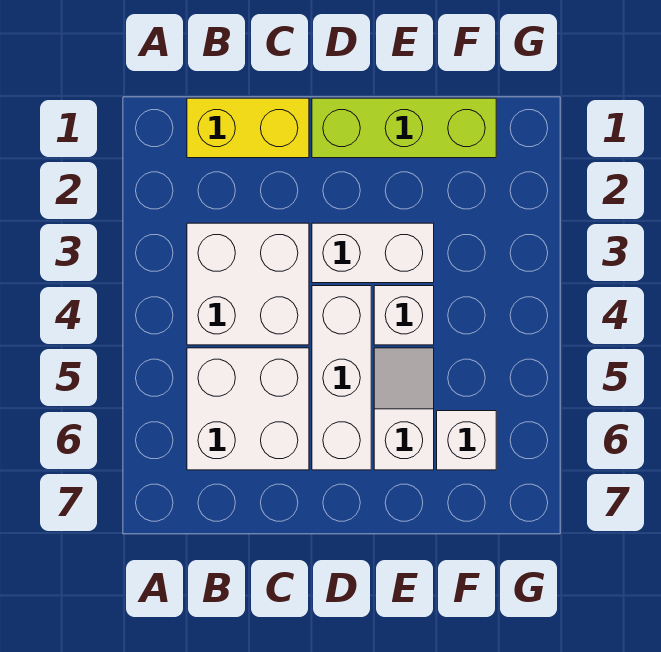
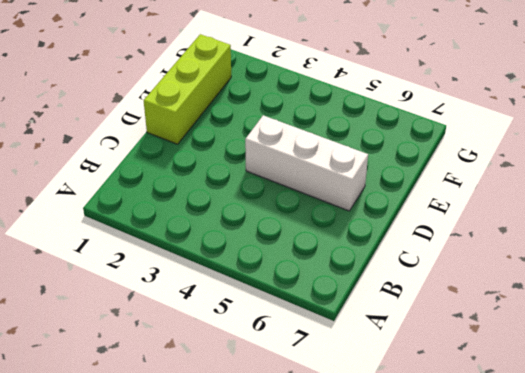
none -> yellow 1x2 brick [187,98,309,158]
none -> white 2x2 brick [187,223,309,345]

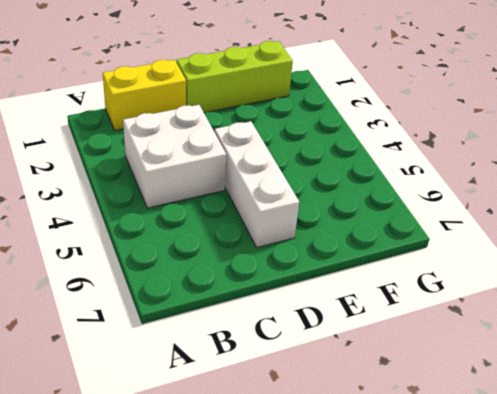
none -> white 2x2 brick [187,348,309,470]
none -> white 1x2 brick [312,223,434,283]

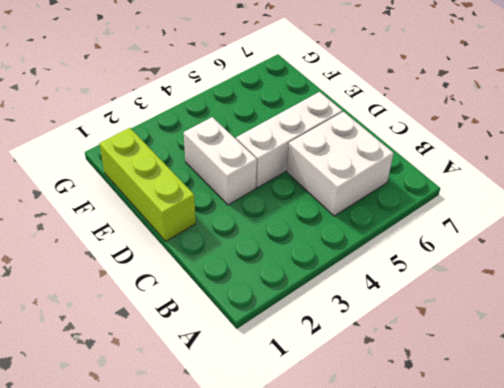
none -> yellow 1x2 brick [187,98,309,158]
none -> white 2x2 brick [187,223,309,345]

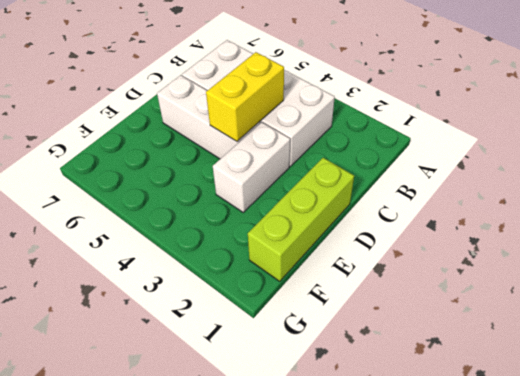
yellow 1x2 brick [206,52,284,141] -> yellow 1x2 brick moved to [187,98,309,158]
none -> white 1x1 brick [374,286,434,345]
none -> white 1x2 slope [374,348,434,470]

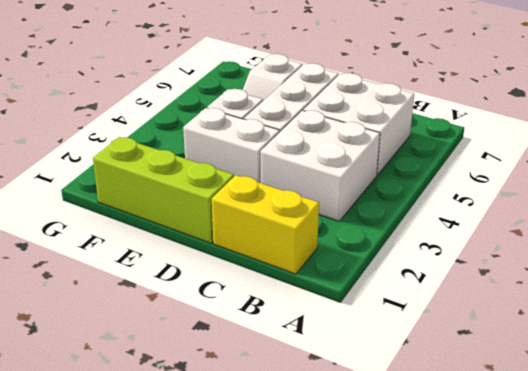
none -> white 1x1 brick [437,411,496,470]

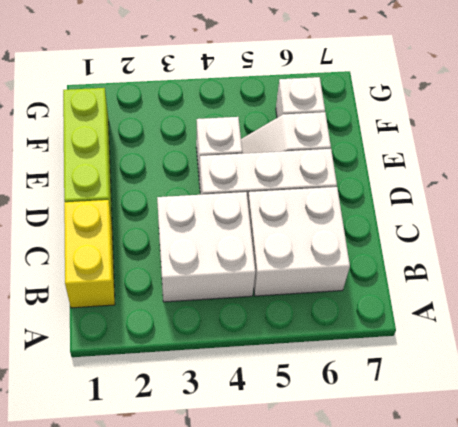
none -> white 1x2 brick [312,223,434,283]

